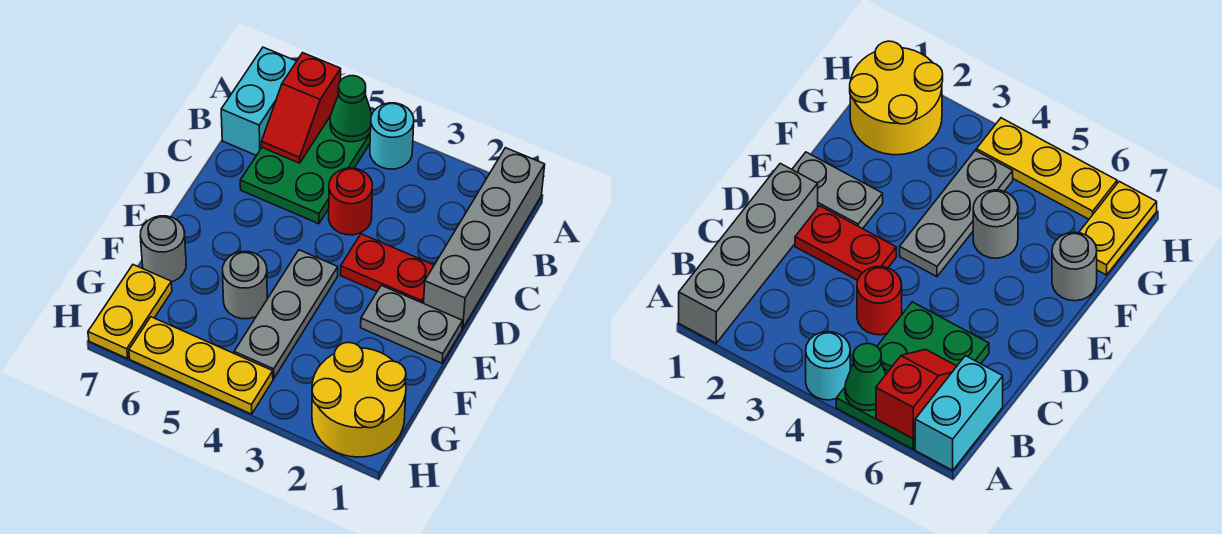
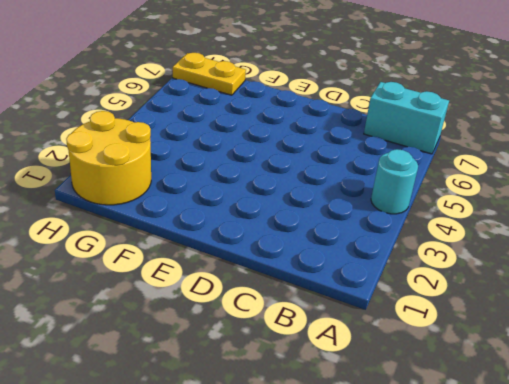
none -> grey 1x4 brick [424,148,545,328]
none -> green 2x3 plate [240,117,370,224]
none -> red 1x1 round brick [329,168,372,235]

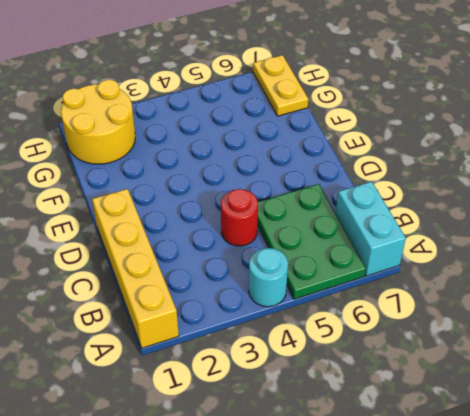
yellow 1x4 brick [92,189,179,348] -> grey 1x4 brick [424,148,545,328]
none -> red 1x2 plate [341,234,434,303]
none -> grey 1x2 plate [361,285,463,363]
none -> grey 1x3 plate [234,250,338,379]

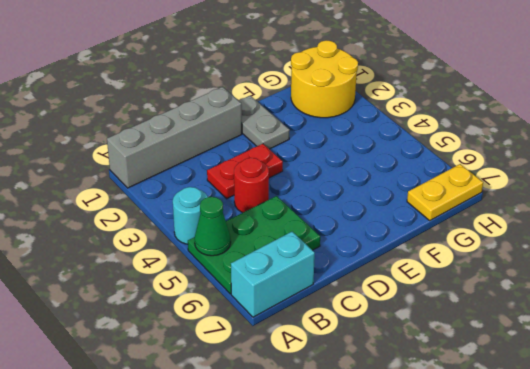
red 1x2 plate [207,144,283,199] -> red 1x2 plate turned to [341,234,434,303]
none -> grey 1x3 plate [234,250,338,379]
none -> grey 1x1 round brick [222,252,267,319]
none -> grey 1x1 round brick [140,216,186,282]

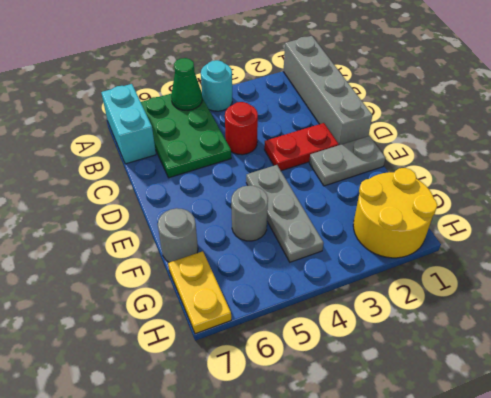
none -> yellow 1x3 plate [129,317,273,414]
none -> red 1x2 slope [262,53,341,163]

